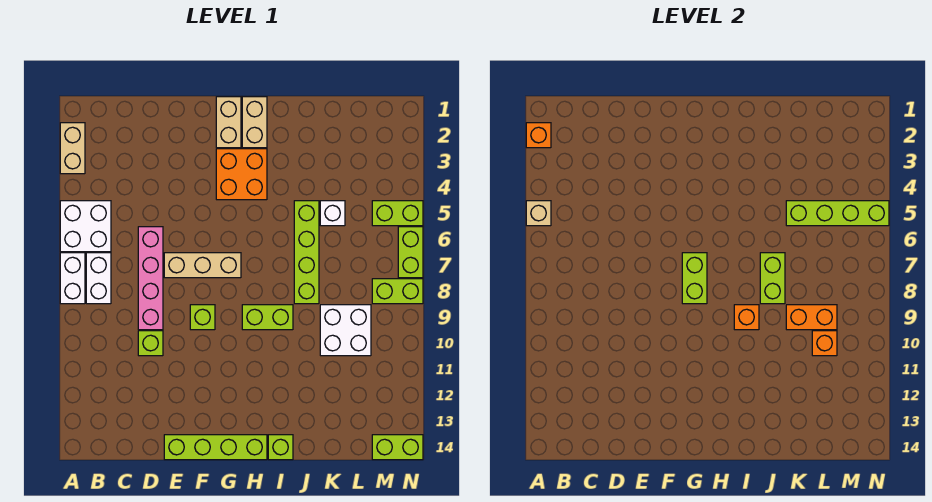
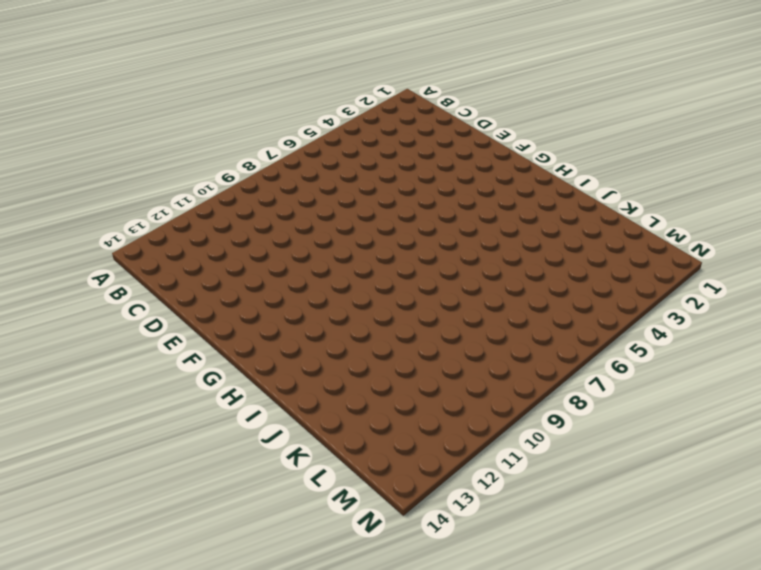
none -> tan 1x2 brick [60,123,85,174]
none -> white 2x2 brick [60,201,111,252]
none -> white 1x2 brick [60,253,85,304]

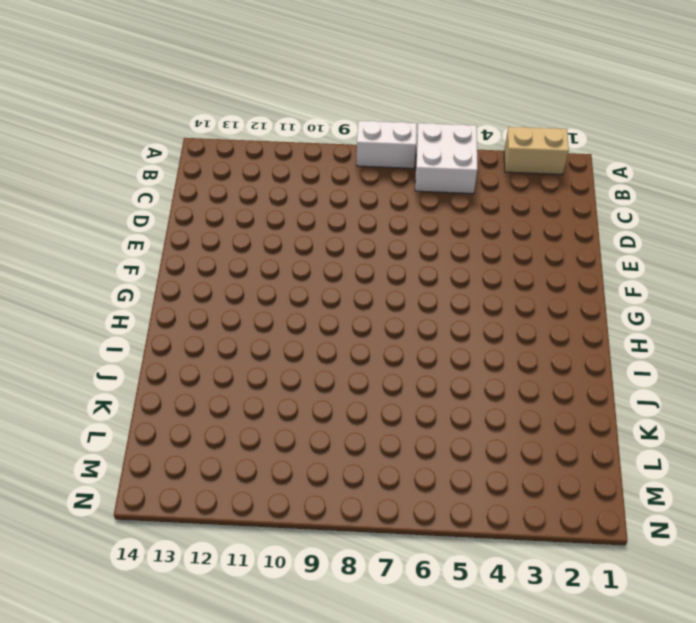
none -> white 1x2 brick [86,253,111,304]
none -> pink 1x4 brick [138,227,163,330]
none -> lime 1x1 brick [138,331,163,356]

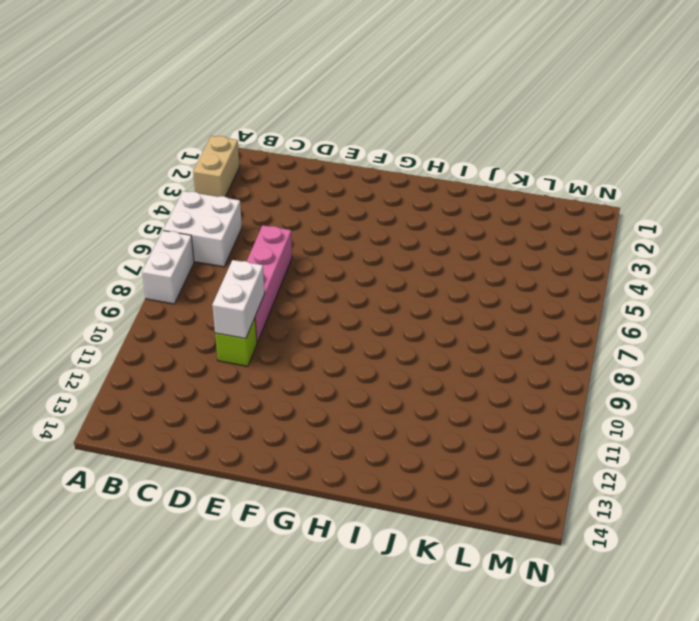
white 1x2 brick [212,260,265,339] -> white 1x2 brick moved to [86,253,111,304]
none -> tan 1x3 brick [164,253,241,278]
none -> lime 1x4 brick [164,435,267,460]
none -> lime 1x1 brick [190,305,215,330]

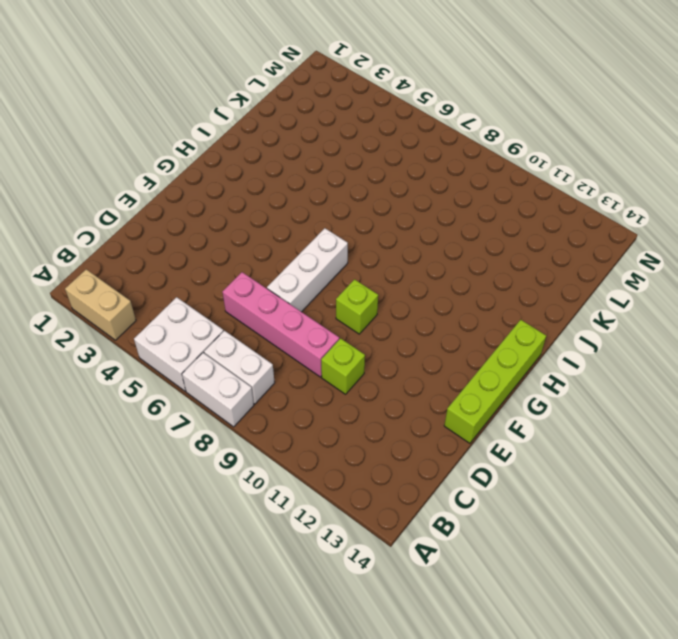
white 1x3 brick [267,228,348,312] -> tan 1x3 brick [164,253,241,278]
none -> tan 1x2 brick [216,97,241,148]
none -> orange 2x2 brick [216,149,267,200]
none -> tan 1x2 brick [242,97,267,148]

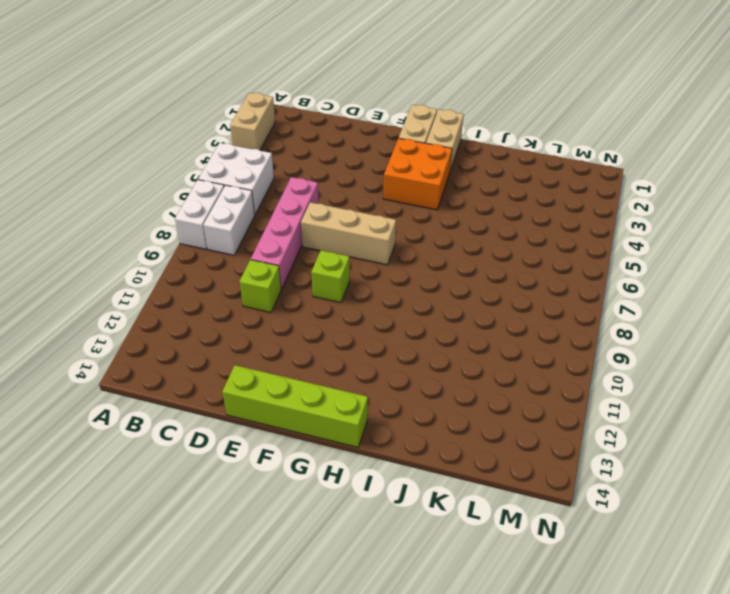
none -> lime 1x2 brick [242,305,293,330]
none -> lime 1x1 brick [268,435,293,460]
none -> lime 1x4 brick [294,201,319,304]

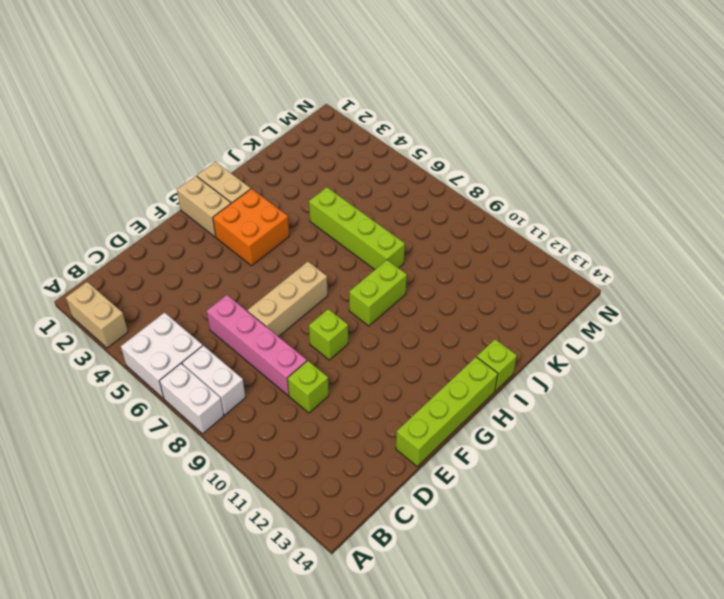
none -> white 1x1 brick [320,201,345,226]
none -> white 2x2 brick [320,305,371,356]
none -> lime 1x2 brick [372,201,423,226]

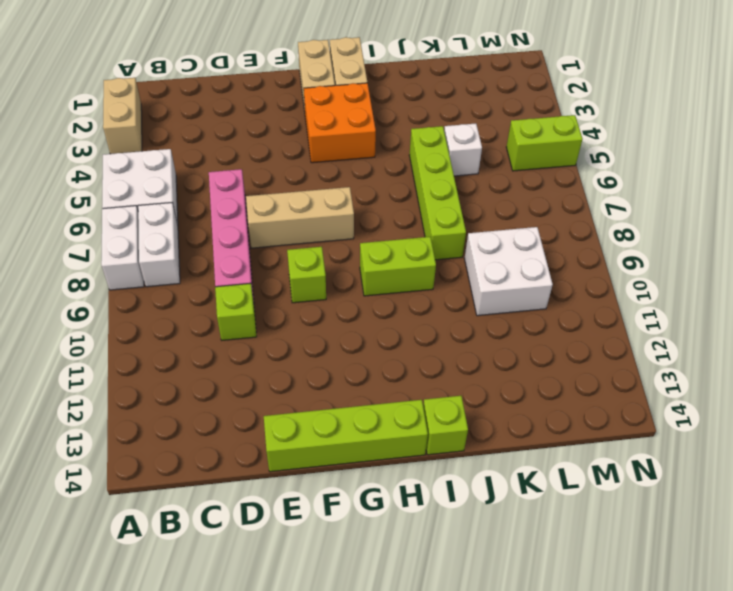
none -> lime 1x2 brick [372,279,423,304]
none -> lime 1x2 brick [372,435,423,460]
none -> lime 1x2 brick [398,227,423,278]

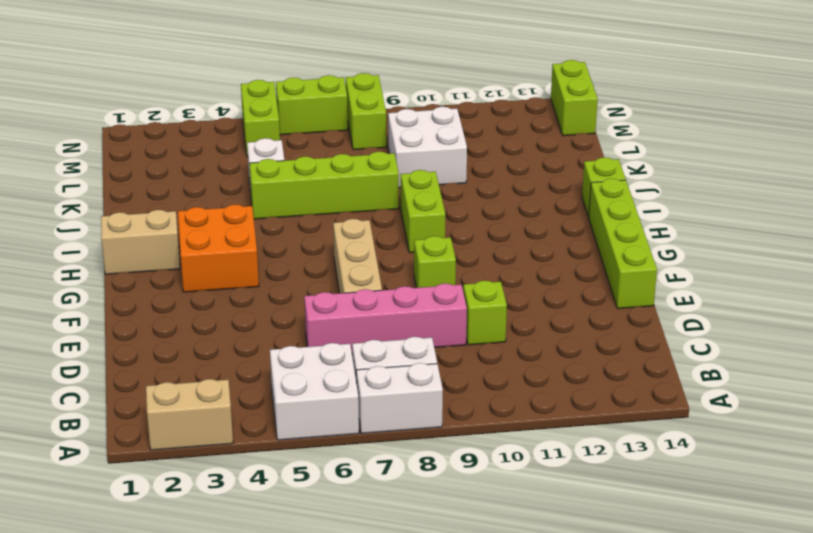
none -> tan 1x2 brick [216,97,241,148]
none -> orange 1x1 brick [526,123,551,148]
none -> tan 1x1 brick [526,201,551,226]

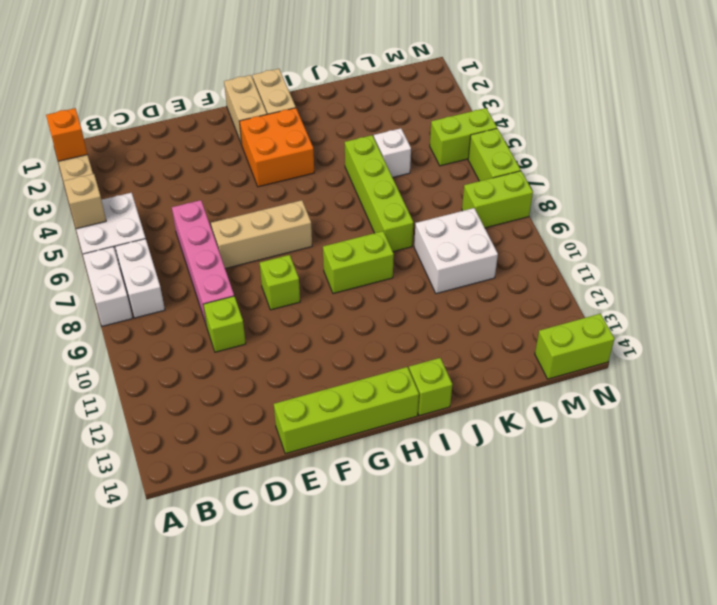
none -> lime 1x2 brick [682,253,707,304]
none -> orange 1x1 brick [734,305,759,330]
none -> lime 1x2 brick [760,253,785,304]

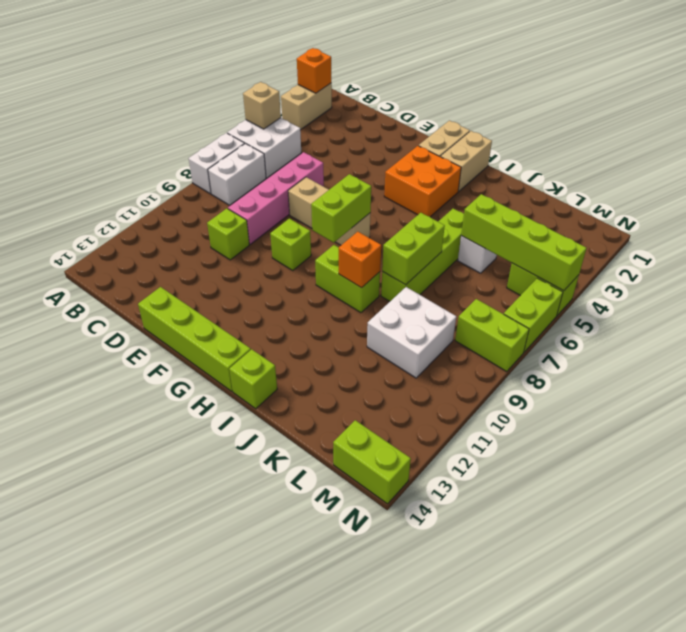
none -> orange 1x2 brick [786,305,837,330]
none -> orange 1x1 brick [812,331,837,356]

